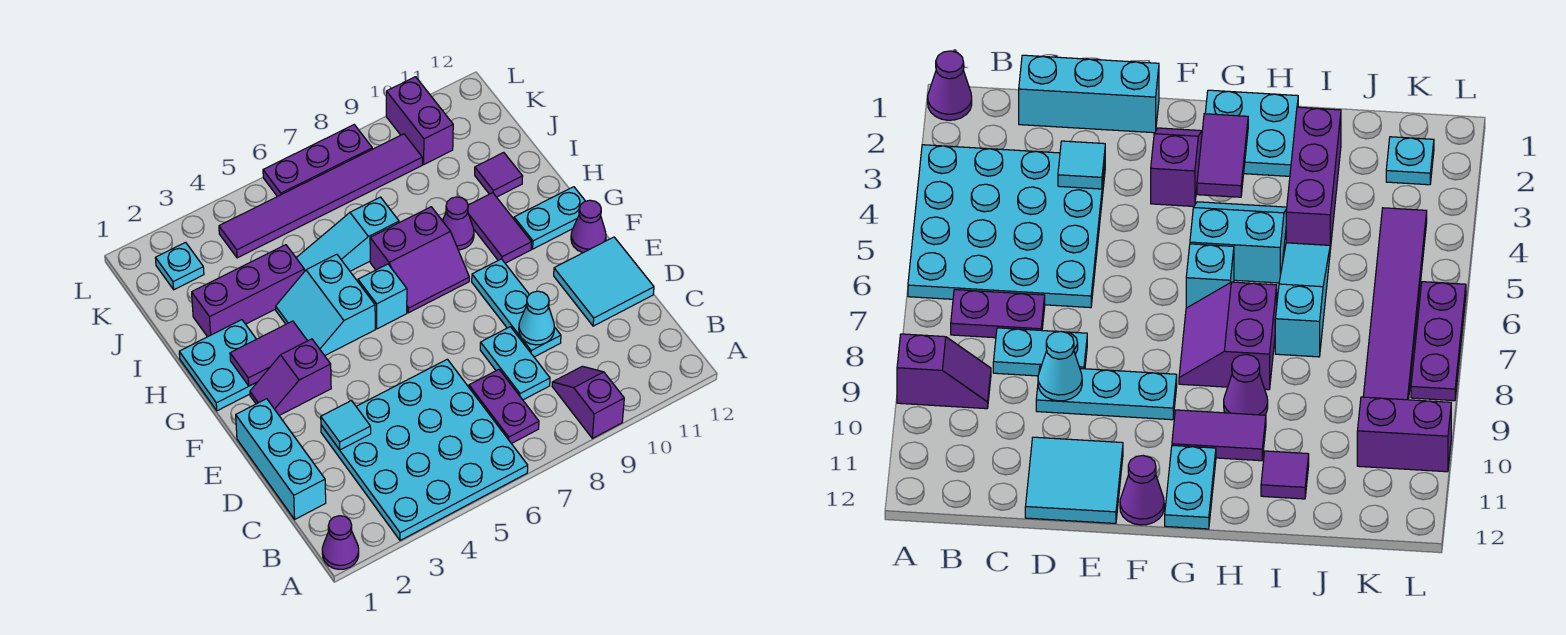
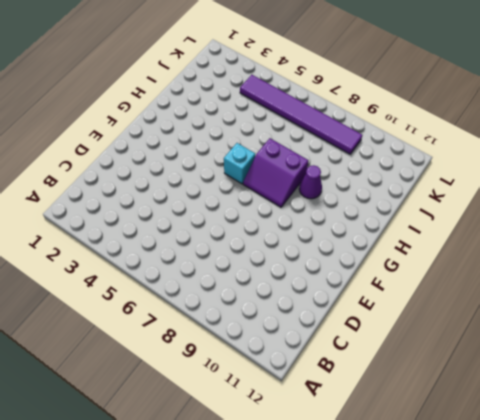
none -> purple 1x1 cone [322,516,359,569]
none -> cyan 4x4 plate [321,359,528,540]
none -> purple 1x2 slope [552,366,624,438]

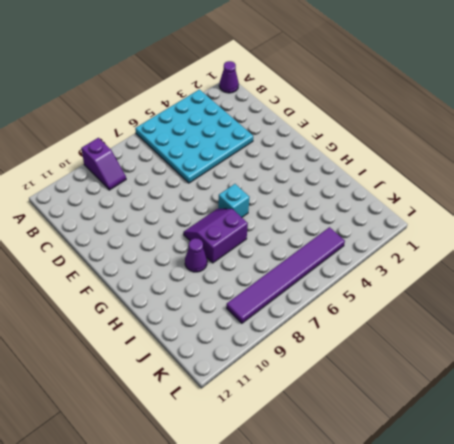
none -> purple 1x2 plate [469,370,539,444]
none -> cyan 1x3 brick [236,399,326,519]
none -> cyan 1x2 plate [480,327,550,400]

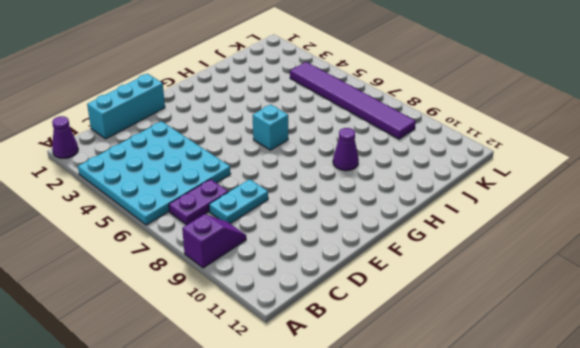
none -> cyan 1x3 plate [472,259,561,357]
none -> cyan 2x2 tile [554,237,654,326]
none -> purple 1x2 slope [250,339,331,415]

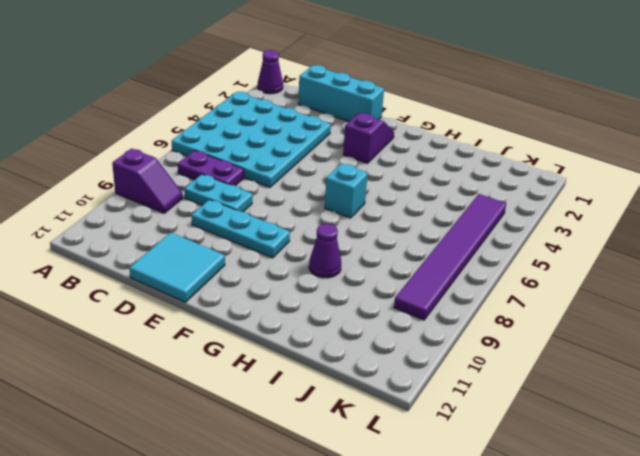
none -> purple 1x1 cone [571,200,606,253]
none -> cyan 2x2 plate [179,320,257,411]
none -> cyan 2x2 slope [276,254,375,356]

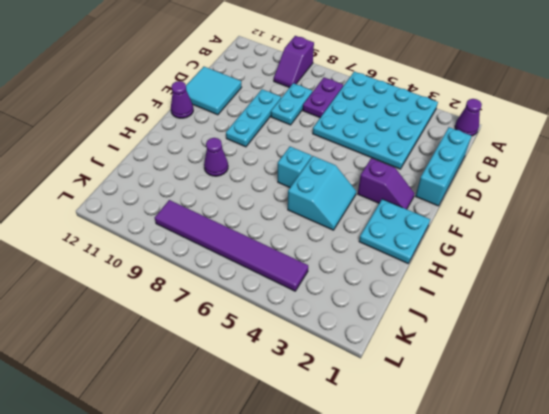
none -> purple 2x2 slope [370,207,469,313]
none -> purple 1x2 tile [468,193,532,263]
none -> cyan 1x2 plate [514,187,585,249]

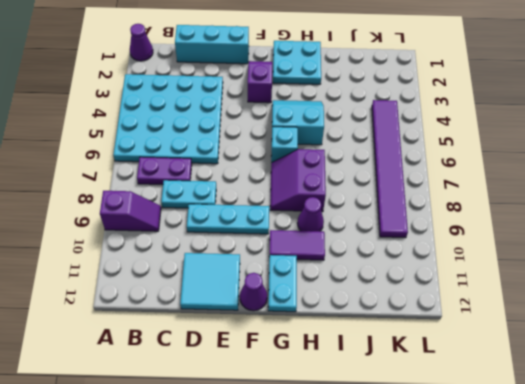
none -> purple 1x3 brick [192,245,304,337]
none -> cyan 1x3 slope [296,197,399,272]
none -> purple 1x1 tile [475,152,523,197]

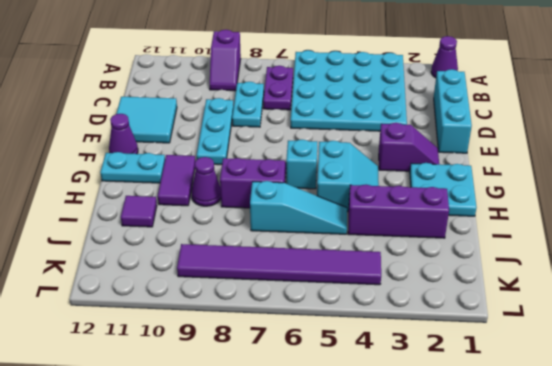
none -> cyan 1x1 plate [155,242,204,290]
none -> purple 1x2 brick [386,77,453,164]
none -> purple 1x3 plate [263,125,372,197]

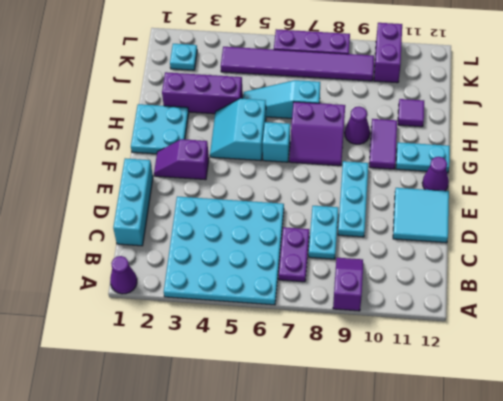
none -> cyan 1x1 tile [321,401,371,450]
none -> cyan 1x1 cone [519,291,554,345]
none -> purple 1x2 tile [230,321,307,386]

